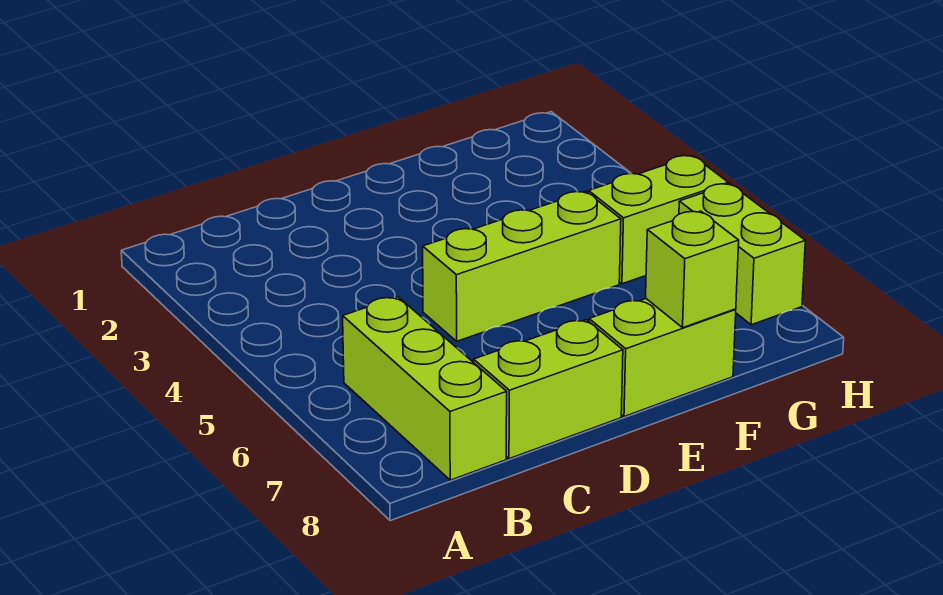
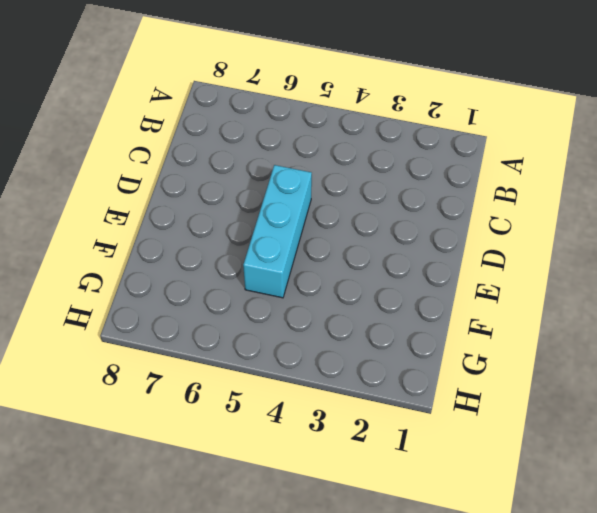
cyan 1x3 brick [243,165,312,298] -> lime 1x3 brick [423,192,621,341]
none -> lime 1x3 brick [343,297,507,480]
none -> lime 1x2 brick [474,320,623,459]

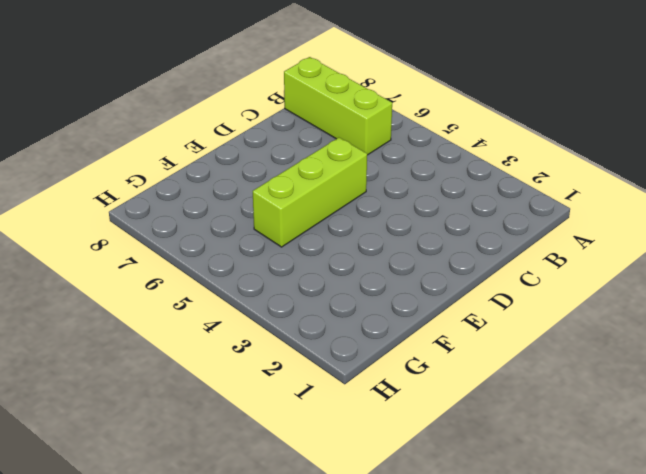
none -> lime 1x2 brick [474,320,623,459]
none -> lime 1x2 brick [589,299,736,417]

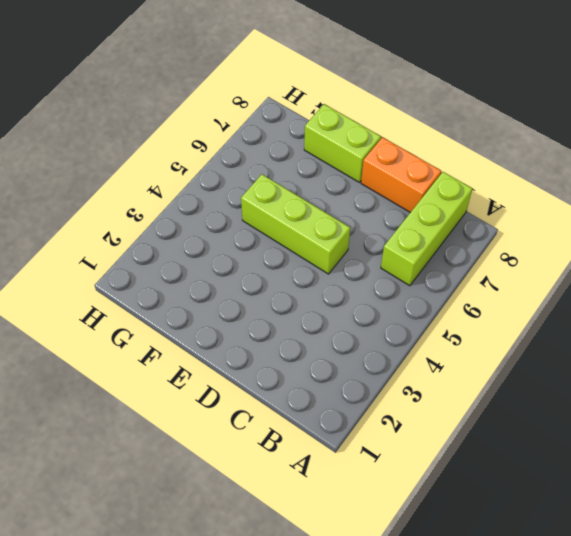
orange 1x2 brick [361,137,441,212] -> lime 1x2 brick [474,320,623,459]
none -> lime 1x2 brick [589,156,728,284]
none -> lime 1x2 brick [679,184,805,325]

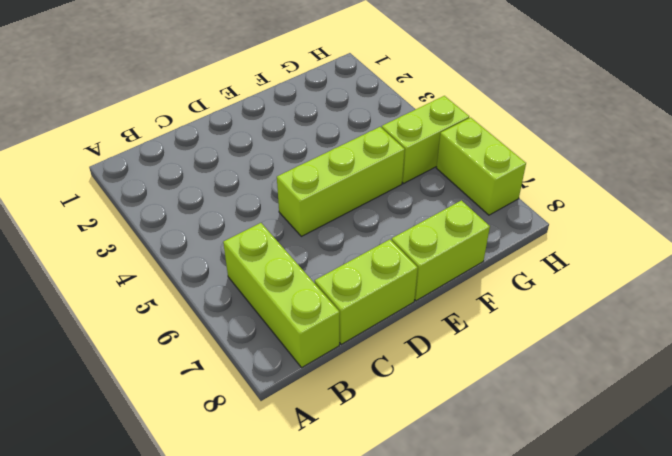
none -> lime 1x1 brick [646,211,739,328]

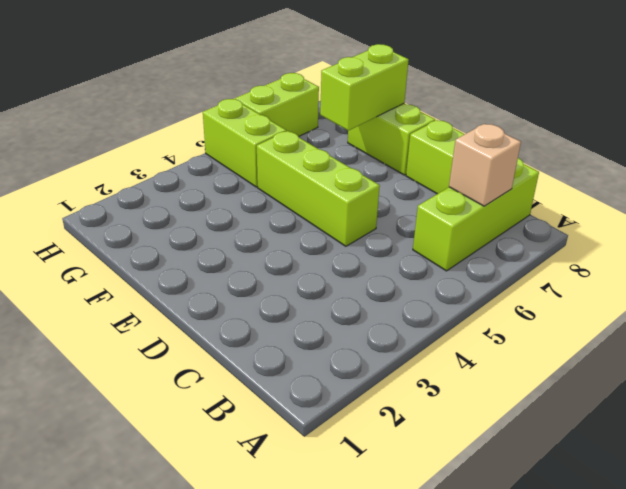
tan 1x1 brick [449,124,521,206] -> none
lime 1x2 brick [320,44,409,131] -> lime 1x1 brick [646,211,739,328]

